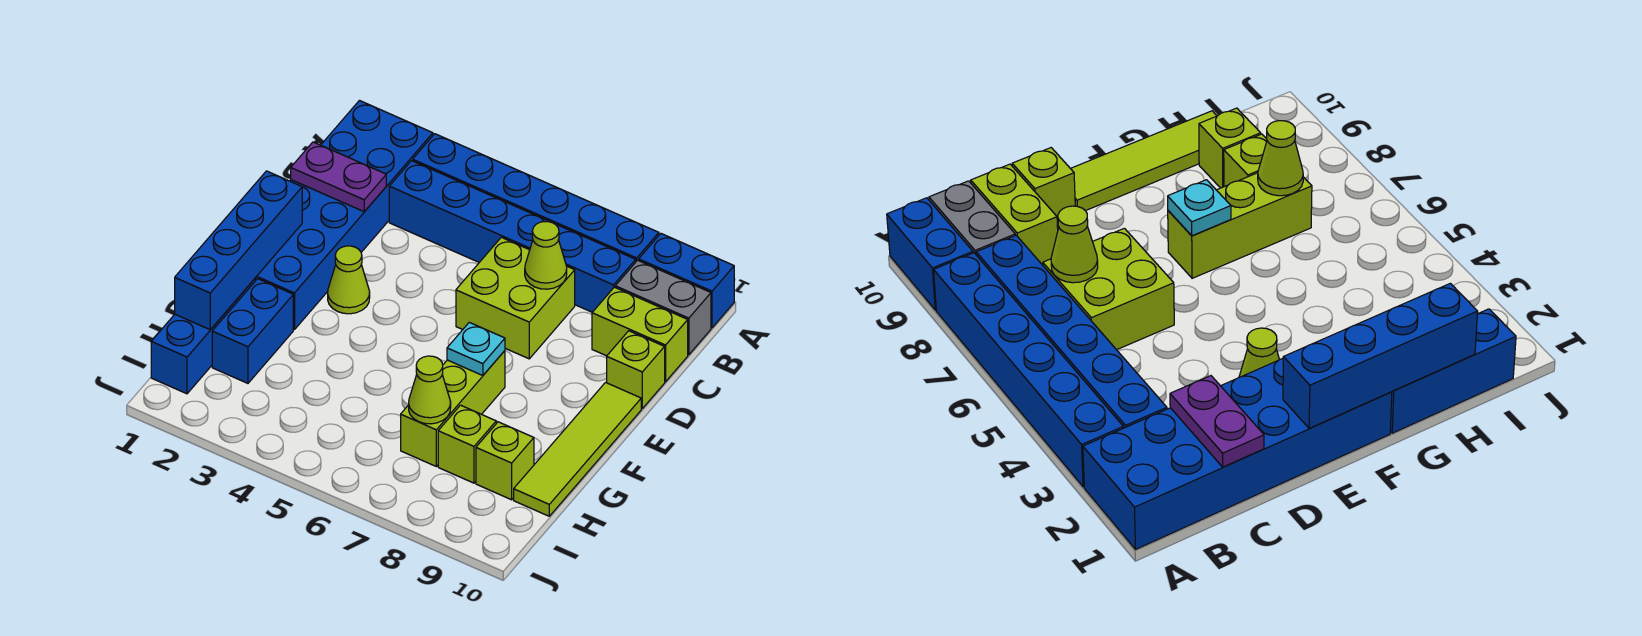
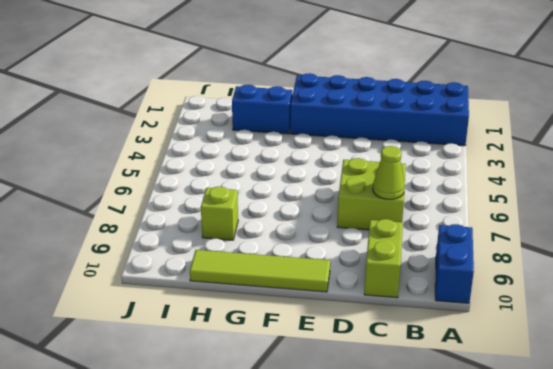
none -> blue 1x6 brick [413,134,659,261]
none -> blue 1x6 brick [389,161,636,312]
none -> grey 1x2 brick [615,260,711,355]

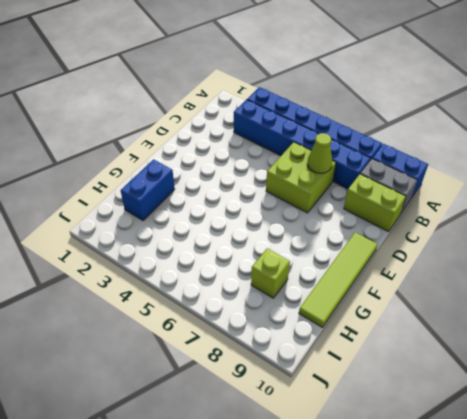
none -> blue 2x6 brick [256,101,433,330]
none -> lime 1x1 brick [607,331,665,408]
none -> lime 1x1 cone [328,246,370,314]

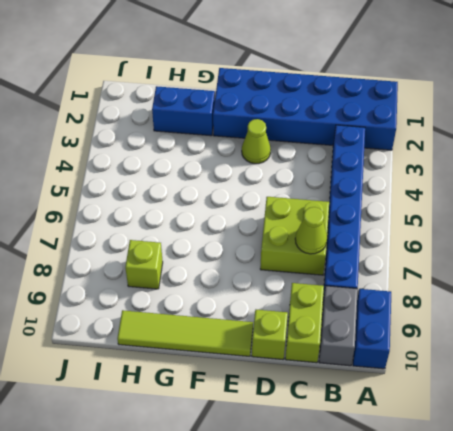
none -> blue 1x6 brick [413,134,659,261]
none -> lime 1x3 brick [401,351,505,466]
none -> blue 1x3 brick [151,278,256,394]

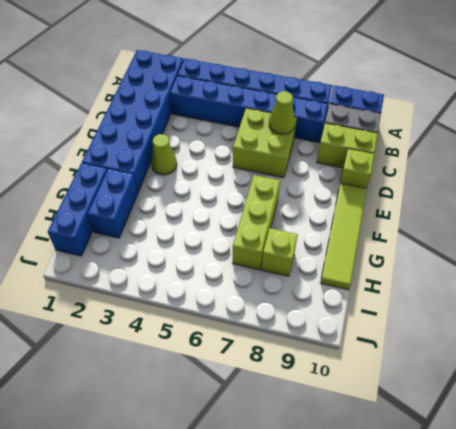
none -> lime 1x1 brick [476,422,534,500]
none -> purple 1x2 plate [291,142,386,212]
none -> blue 1x4 brick [175,171,302,330]

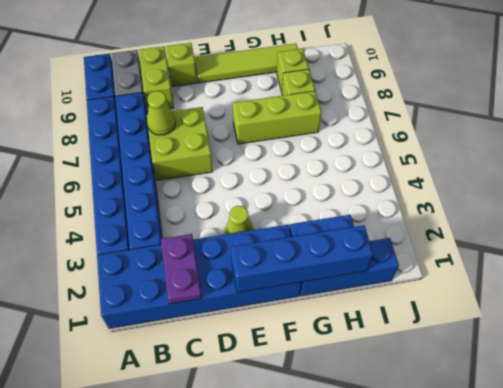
none -> cyan 1x1 plate [447,322,505,376]
none -> lime 1x1 cone [409,356,451,424]

